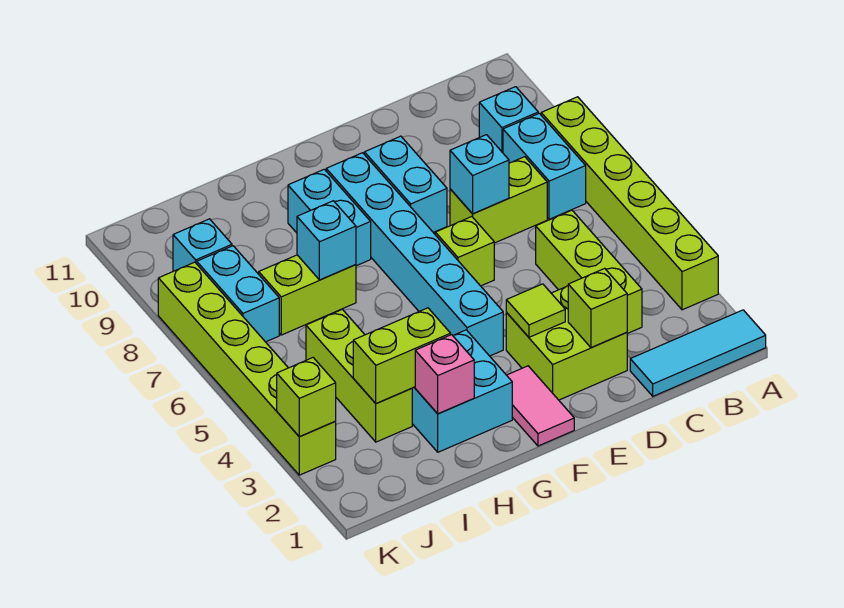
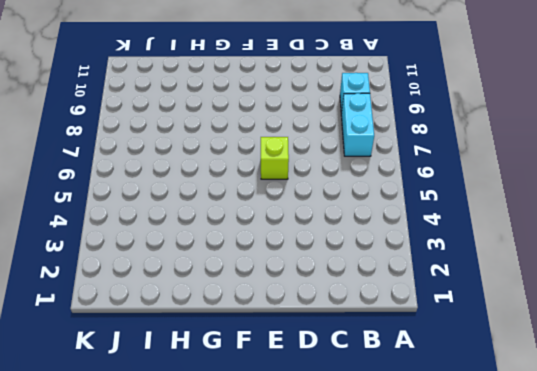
none -> cyan 1x3 tile [630,310,766,396]
none -> lime 1x6 brick [541,97,718,310]
none -> lime 1x3 brick [536,210,642,334]

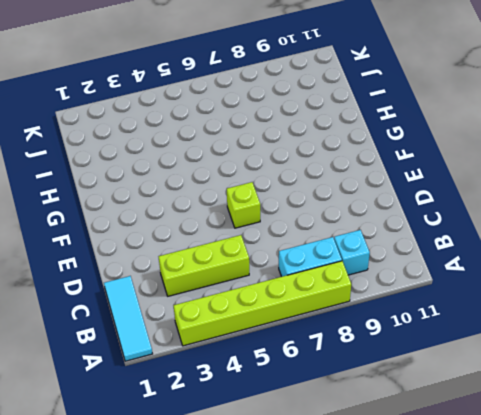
none -> lime 1x2 brick [450,157,547,243]
none -> lime 2x2 brick [506,286,627,400]
none -> cyan 1x2 brick [364,136,447,232]

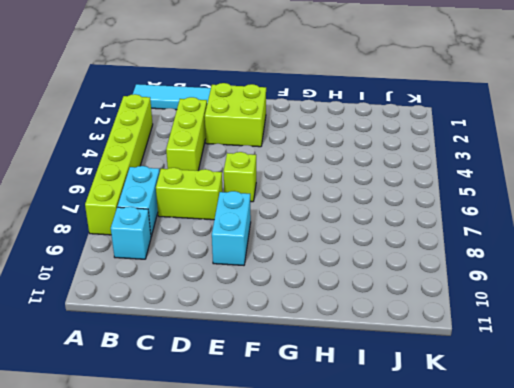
none -> pink 1x2 tile [507,366,574,446]
none -> cyan 1x6 brick [326,153,503,356]
none -> cyan 2x2 brick [412,330,512,452]

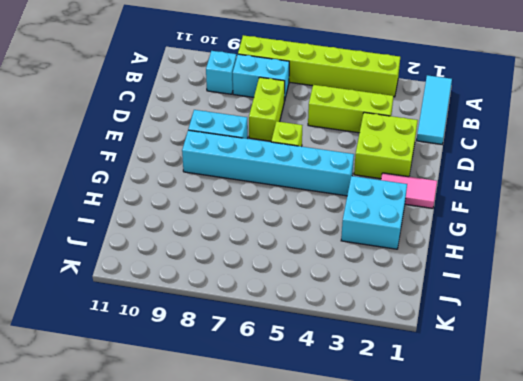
none -> cyan 1x2 brick [288,169,371,266]
none -> lime 1x2 brick [259,255,356,335]
none -> lime 1x3 brick [306,309,412,442]

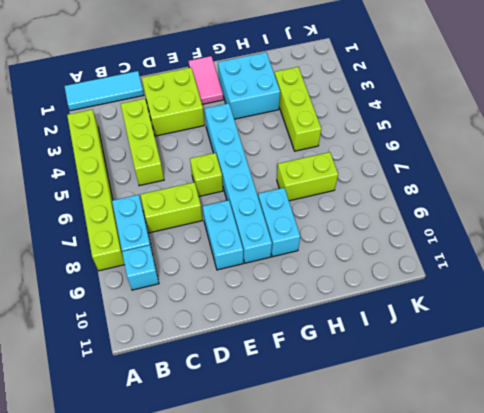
none -> cyan 1x2 brick [197,246,279,342]
none -> cyan 1x1 brick [173,219,232,271]
none -> lime 1x6 brick [158,262,336,475]

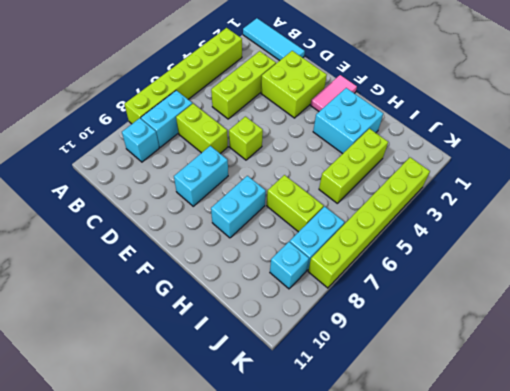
none -> cyan 1x6 brick [326,153,503,356]
none -> lime 1x1 brick [568,268,627,347]
none -> cyan 1x1 brick [450,135,509,214]

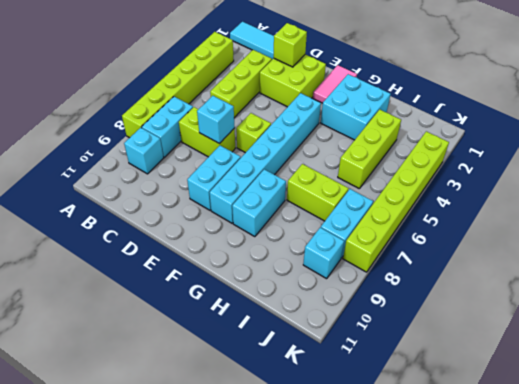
none -> lime 1x1 tile [506,284,565,337]
none -> pink 1x1 brick [415,335,474,414]
none -> lime 1x2 brick [353,308,451,404]

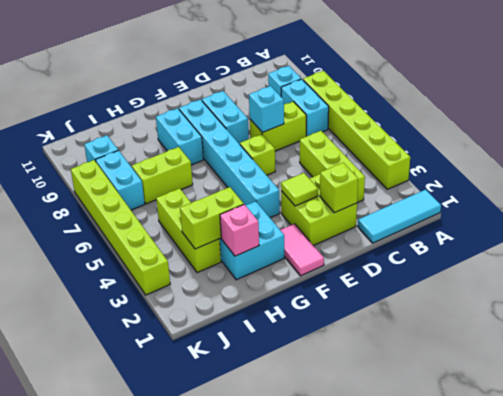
none -> cyan 1x1 brick [297,201,356,280]
none -> lime 1x1 brick [277,358,336,437]

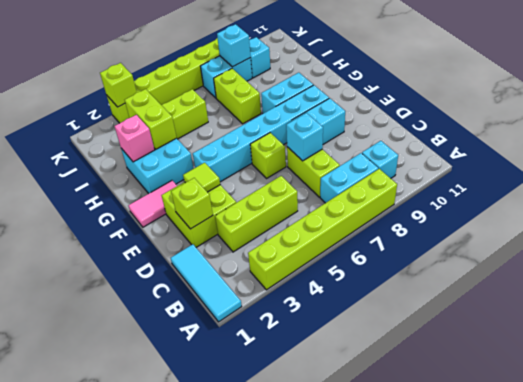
cyan 1x1 brick [217,24,251,67] -> cyan 1x1 brick moved to [297,201,356,280]

